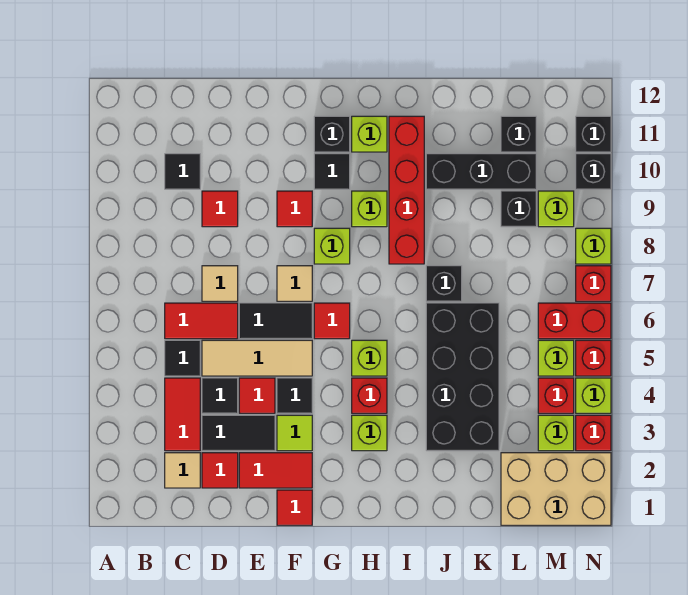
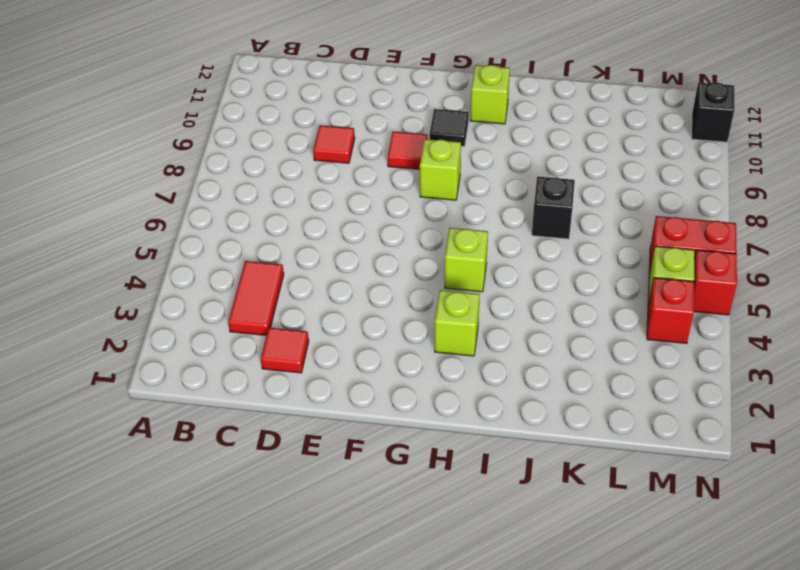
none -> tan 1x1 tile [165,453,200,488]
none -> black 1x1 tile [165,340,200,376]
none -> red 1x2 tile [165,303,238,339]
none -> black 1x1 tile [165,154,200,189]

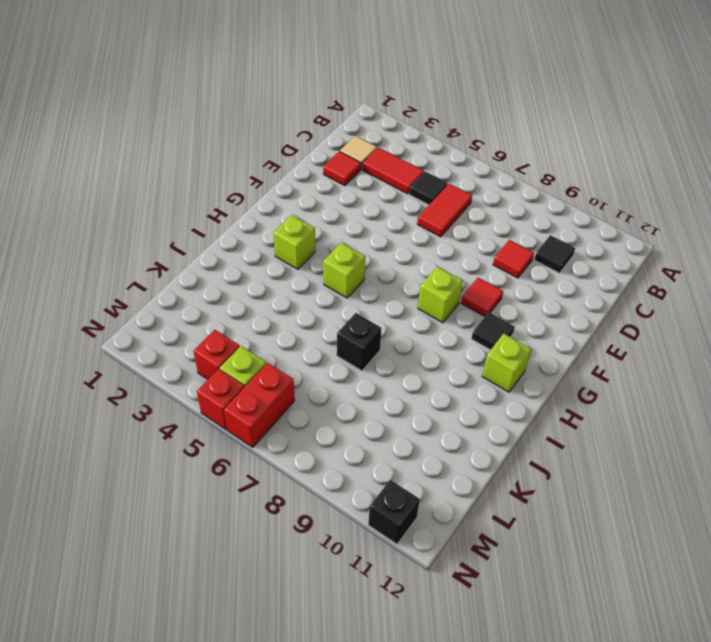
none -> black 1x2 tile [202,415,275,451]
none -> black 1x1 tile [202,378,238,413]
none -> tan 1x3 tile [202,340,312,376]
none -> tan 1x1 tile [202,266,238,301]

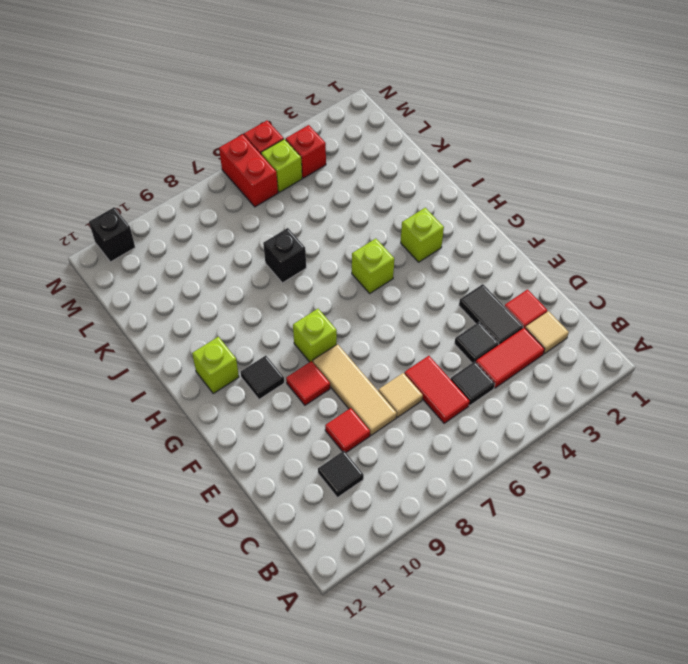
tan 1x3 tile [313,344,397,435] -> tan 1x3 tile moved to [202,340,312,376]
none -> red 1x2 tile [239,453,312,488]
none -> red 1x1 tile [239,378,275,413]
none -> black 1x2 tile [239,303,312,339]
none -> red 1x1 tile [277,490,312,525]

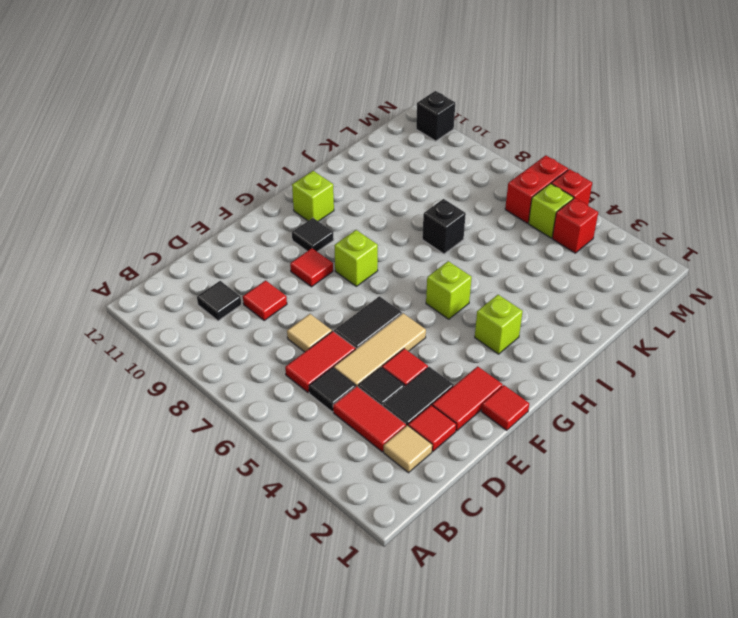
none -> lime 1x1 tile [277,415,312,451]
none -> black 1x1 tile [277,378,312,413]
none -> tan 1x1 tile [277,266,312,301]
none -> red 1x1 tile [314,303,350,339]

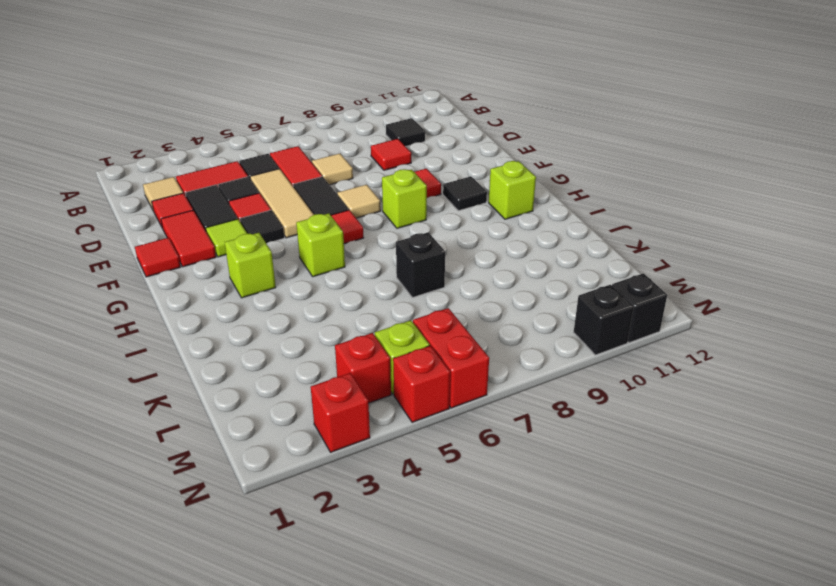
none -> black 1x1 brick [314,116,350,152]
none -> red 1x1 brick [352,378,387,413]
none -> lime 1x1 brick [352,191,387,227]
none -> red 1x4 brick [389,116,424,264]

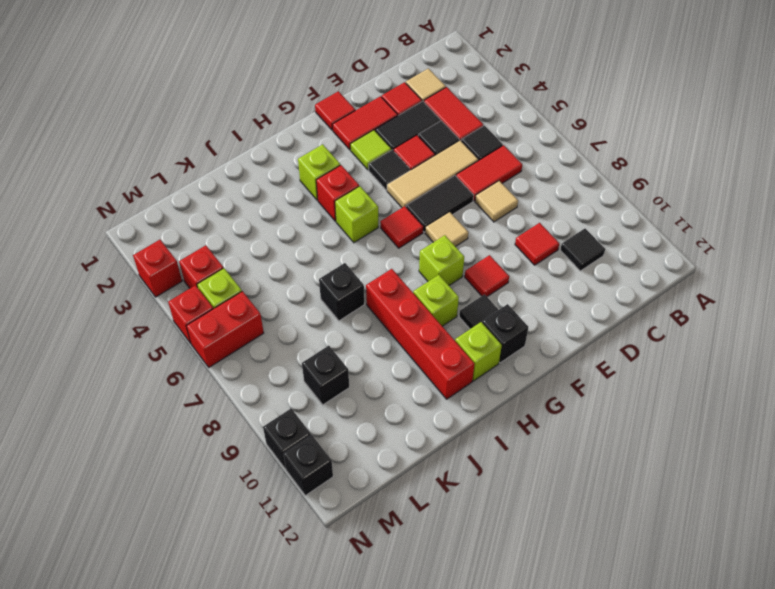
none -> black 2x4 brick [426,303,499,451]
none -> black 1x3 brick [426,154,536,189]
none -> tan 2x3 brick [501,453,611,525]
none -> black 1x1 brick [501,116,536,152]

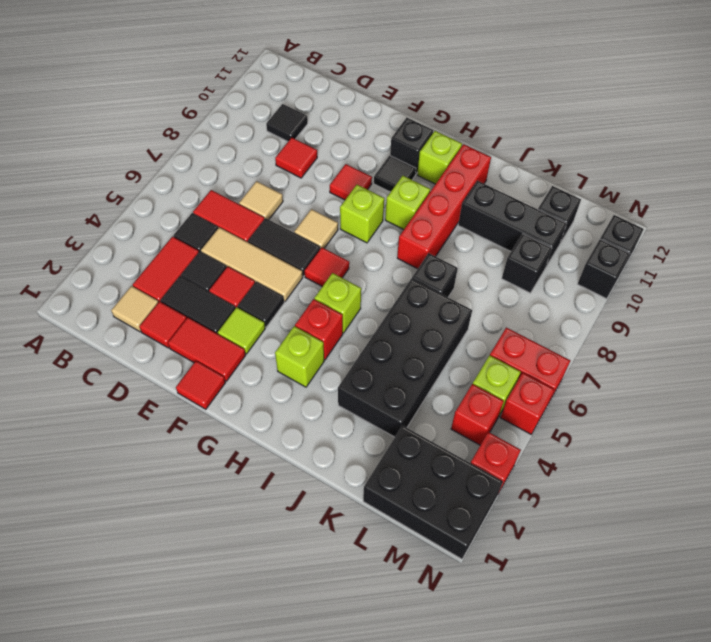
black 2x3 brick [363,426,503,559] -> tan 2x3 brick [501,453,611,525]
none -> lime 1x1 brick [538,415,574,451]
none -> lime 1x1 brick [538,191,574,227]
none -> lime 1x1 brick [576,378,611,413]
none -> red 1x1 brick [576,266,611,301]

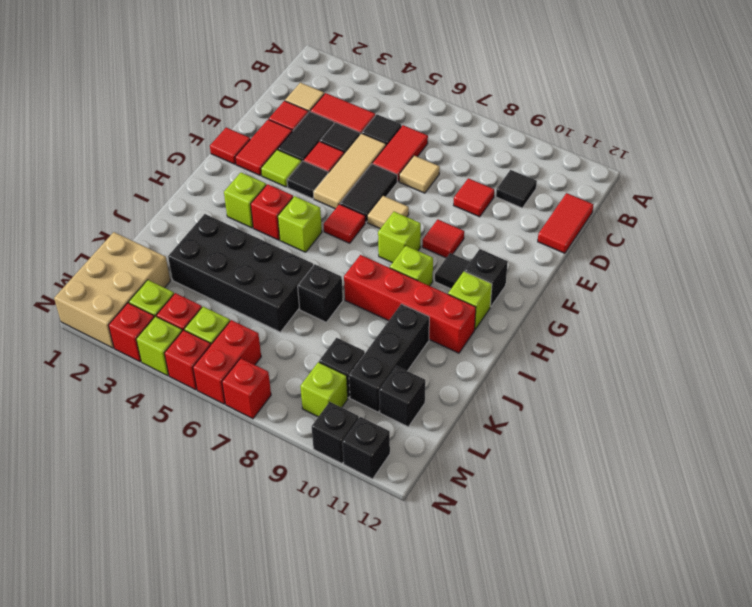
red 1x2 tile [538,193,593,253] -> none
none -> lime 1x1 brick [576,228,611,264]

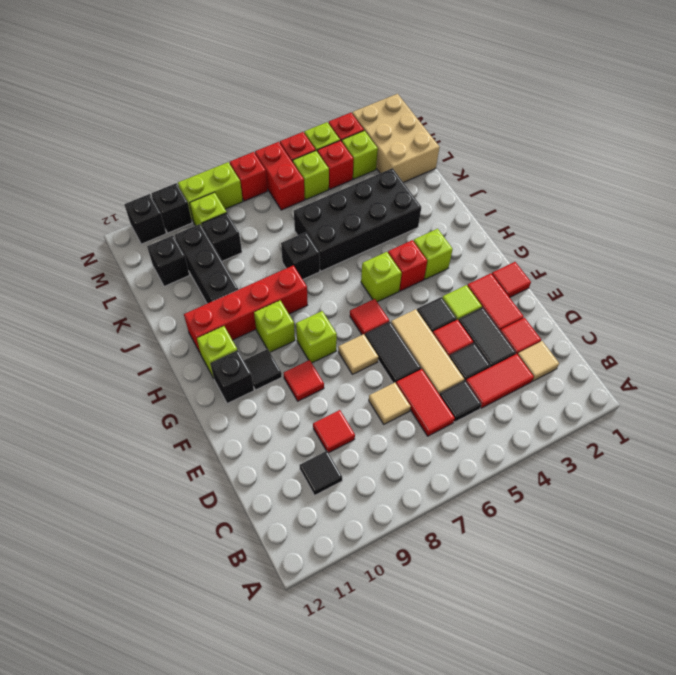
lime 1x2 brick [178,162,243,222] -> lime 1x1 brick [576,228,611,264]

